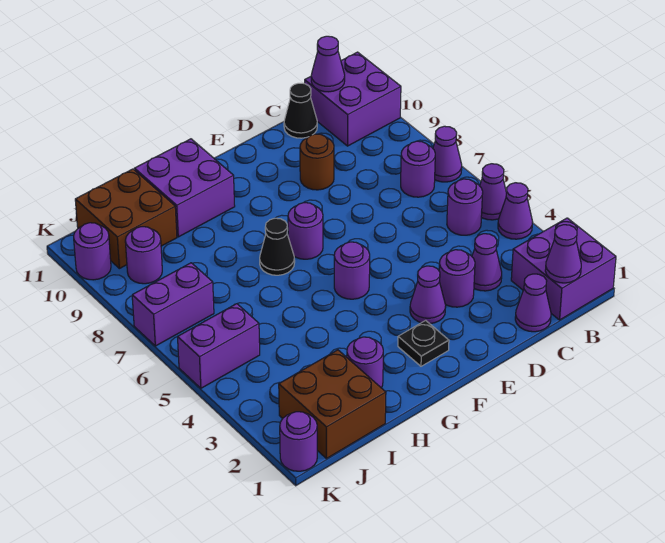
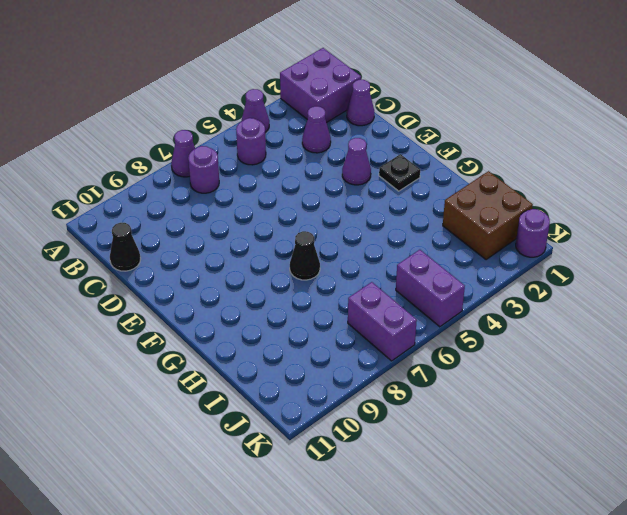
none -> purple 1x1 cone [480,164,506,220]
none -> purple 2x2 brick [305,52,401,146]
none -> purple 1x1 round brick [439,250,475,307]

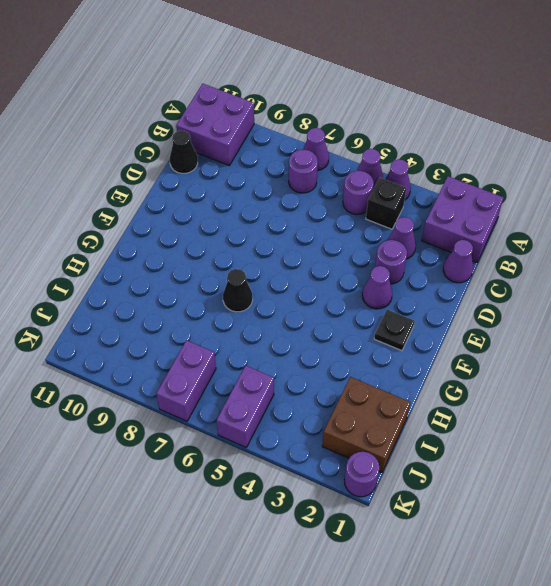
black 1x1 brick [366,178,406,229] -> none
none -> brown 1x1 round brick [300,134,334,190]
none -> purple 1x1 round brick [334,242,370,299]
none -> purple 1x1 round brick [288,203,323,259]

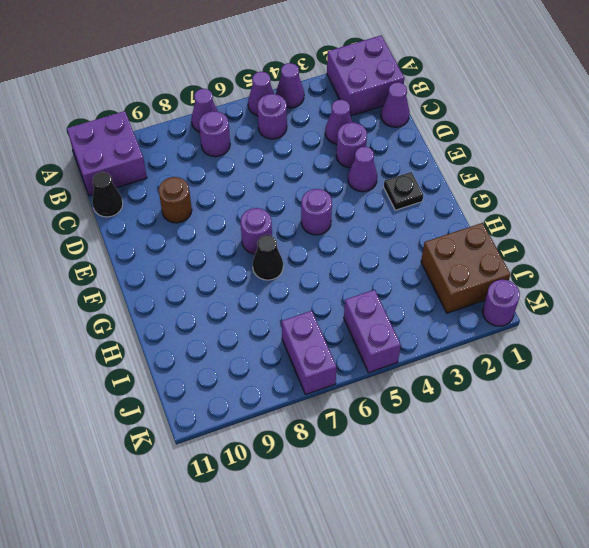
none -> purple 2x2 brick [134,139,235,237]
none -> purple 1x1 round brick [347,337,383,388]
none -> brown 2x2 brick [75,169,177,269]

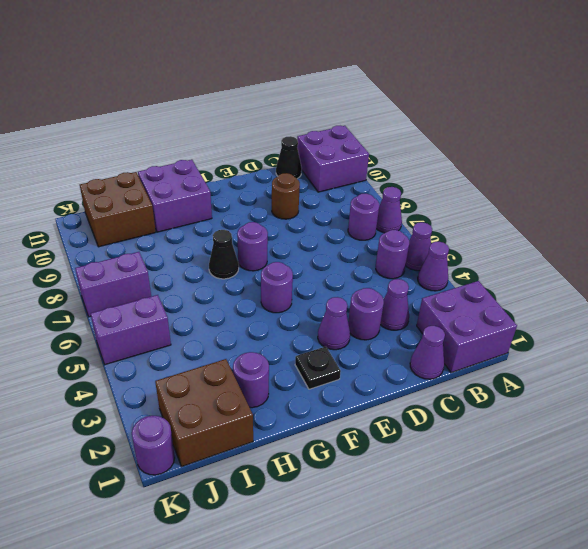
none -> purple 1x1 round brick [125,227,162,284]
none -> purple 1x1 round brick [74,223,111,280]
none -> purple 1x1 cone [545,225,581,283]

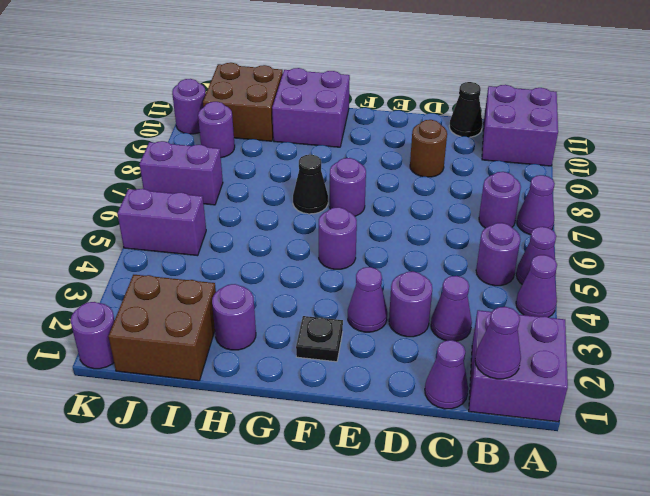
none -> purple 1x1 cone [311,36,345,92]

